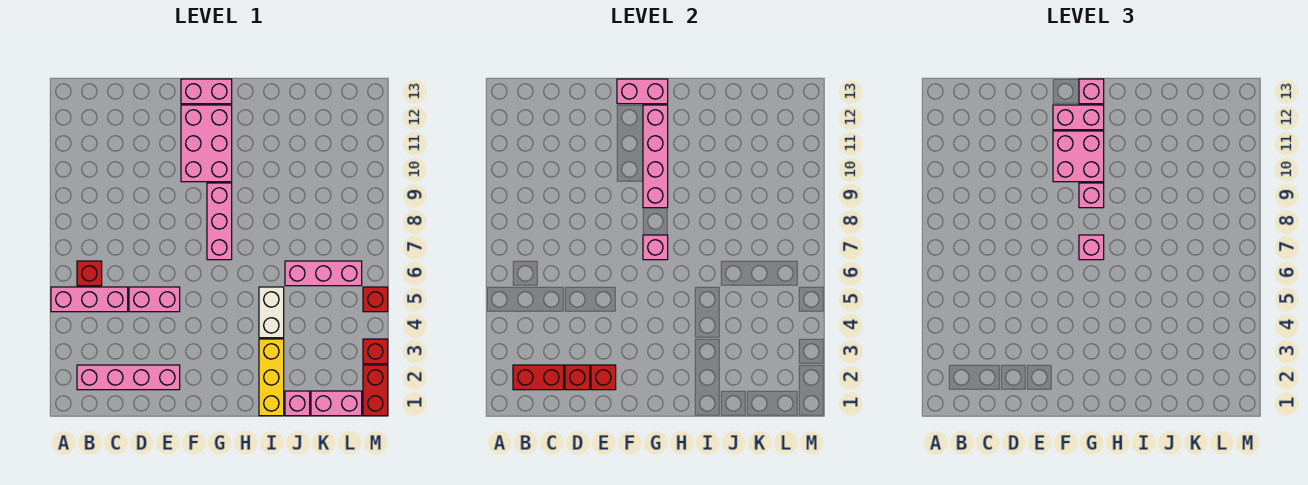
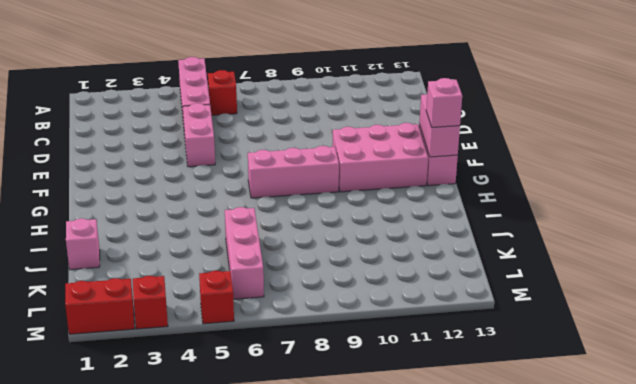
none -> pink 1x4 brick [77,365,180,390]
none -> yellow 1x3 brick [259,339,284,416]
none -> white 1x2 brick [259,287,284,338]

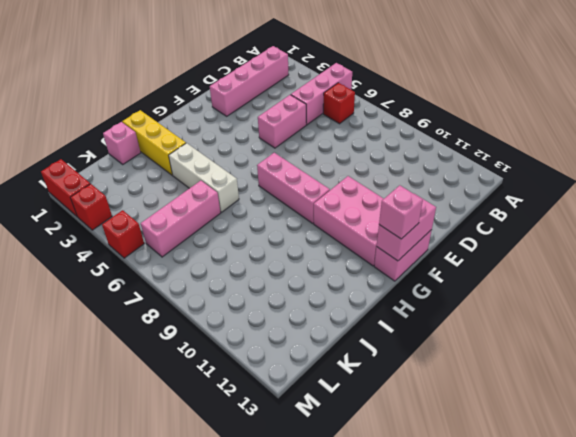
white 1x3 brick [169,143,239,212] -> white 1x2 brick [259,287,284,338]
none -> pink 1x2 brick [311,391,362,416]
none -> red 1x2 brick [513,365,564,390]
none -> red 1x1 brick [565,365,590,390]

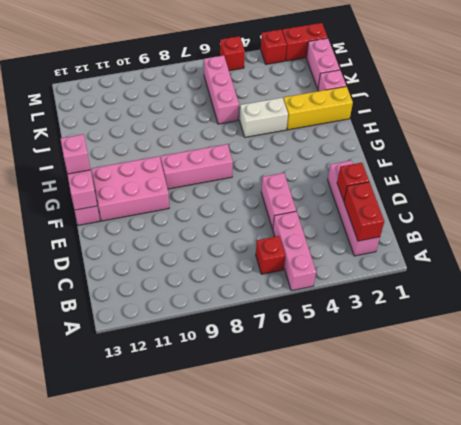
none -> red 1x1 brick [591,365,616,390]
none -> pink 1x1 brick [643,235,668,260]
none -> pink 1x4 brick [643,105,668,208]

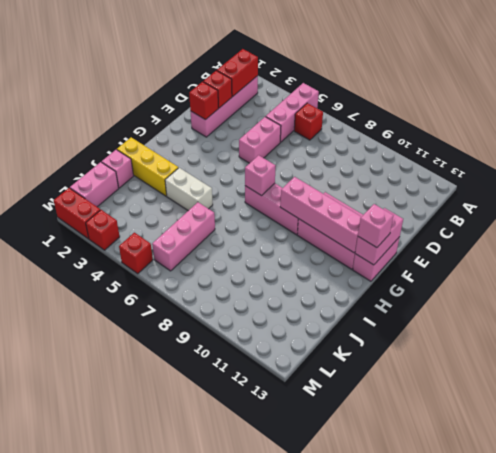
none -> pink 2x2 brick [1053,131,1104,182]
none -> pink 1x2 brick [1053,105,1104,130]
none -> pink 1x1 brick [1079,235,1104,260]

